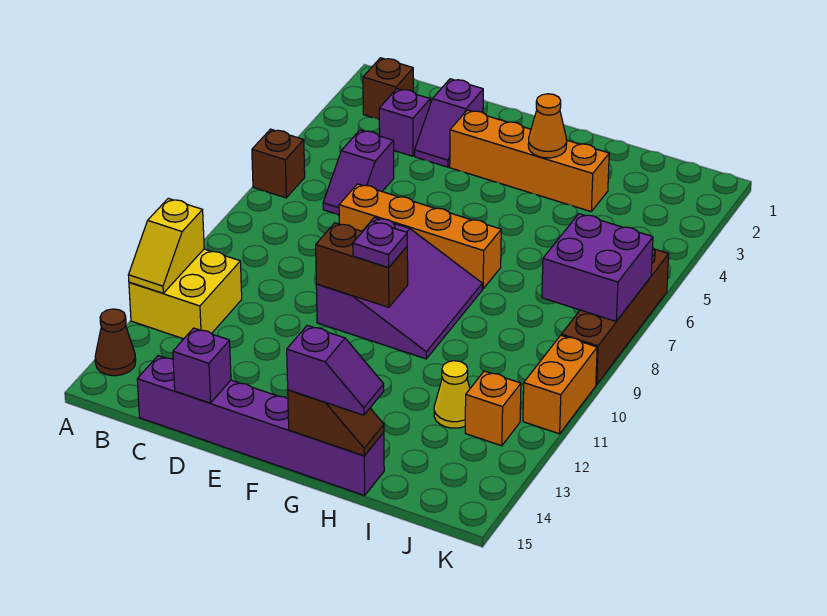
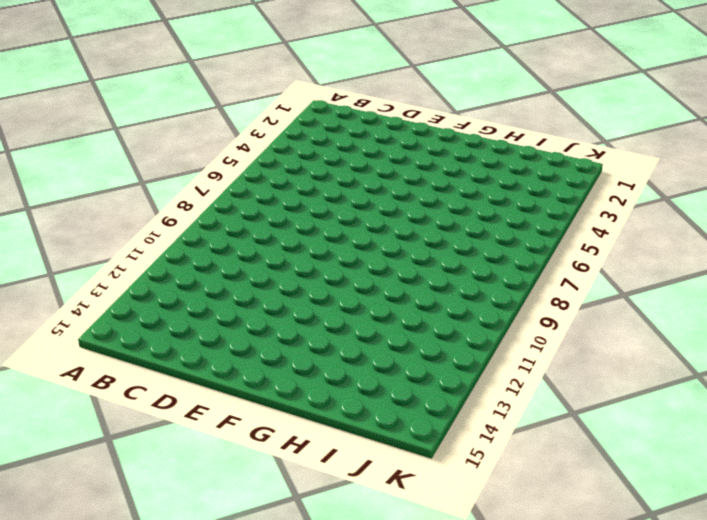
none -> brown 1x1 brick [252,129,305,198]
none -> yellow 2x2 brick [129,249,242,339]
none -> brown 1x1 cone [95,309,136,376]

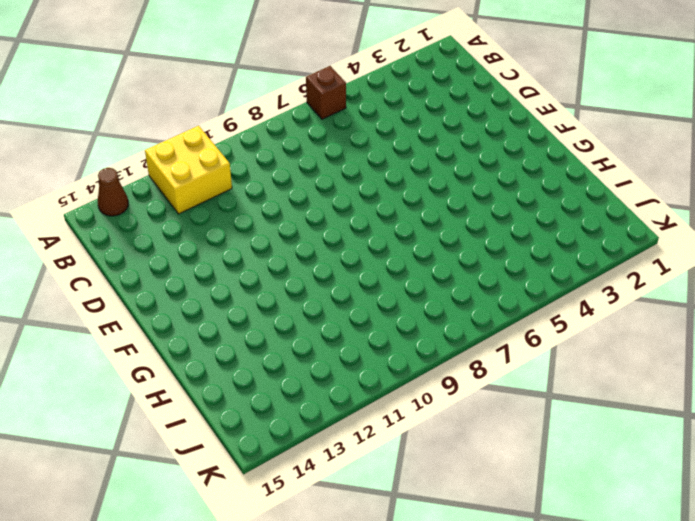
none -> brown 1x1 brick [363,58,413,119]
none -> purple 1x1 brick [379,89,430,156]
none -> purple 1x2 slope [323,130,394,215]

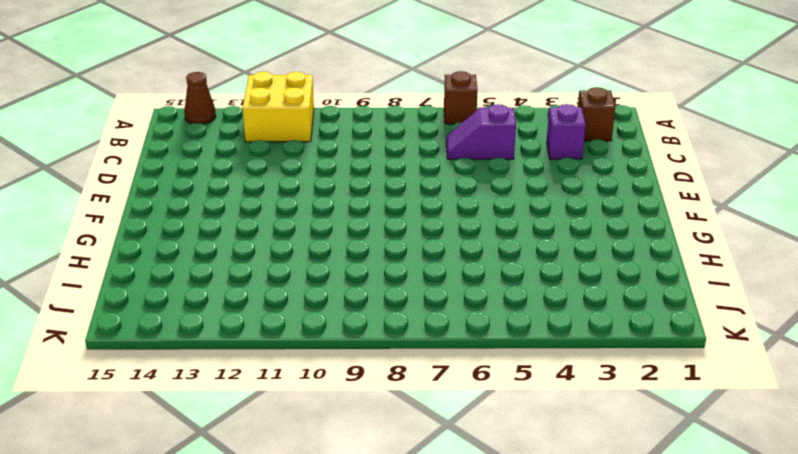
none -> purple 1x6 brick [137,356,384,496]
none -> purple 1x2 slope [415,79,483,167]
none -> orange 1x4 brick [339,184,501,289]

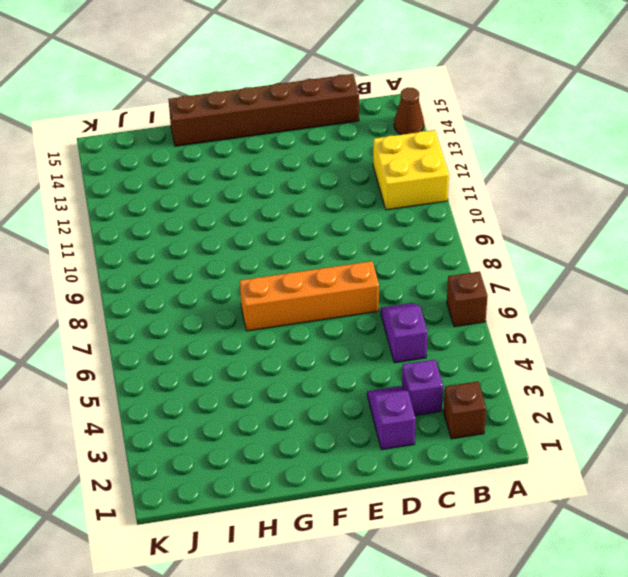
brown 1x6 brick [168,74,359,146] -> purple 1x6 brick [137,356,384,496]
none -> orange 1x4 brick [450,110,609,212]
none -> purple 3x3 slope [316,217,482,359]
none -> yellow 1x1 cone [434,361,470,428]

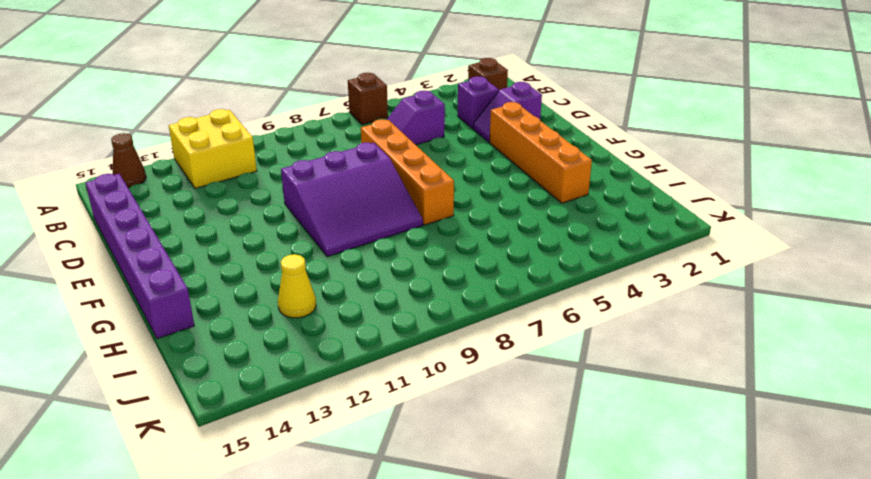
none -> orange 1x1 brick [465,371,521,446]
none -> brown 1x4 brick [561,249,669,385]
none -> orange 1x2 brick [523,335,597,434]

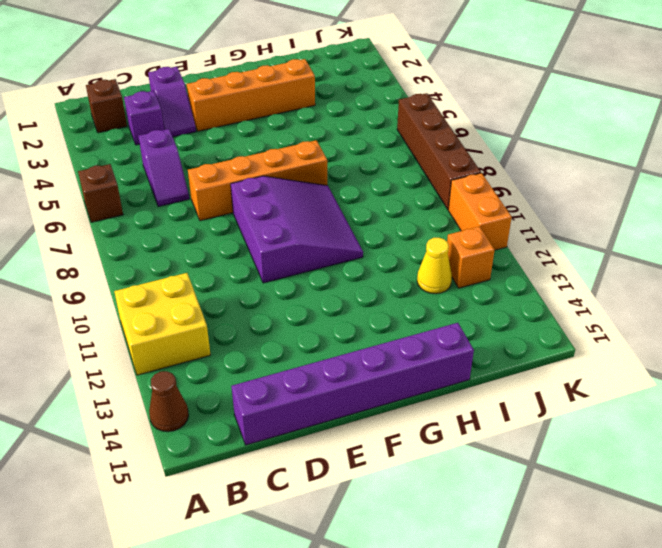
none -> yellow 1x2 slope [128,198,204,293]
none -> purple 1x1 brick [173,328,231,403]
none -> brown 1x2 brick [316,223,408,307]

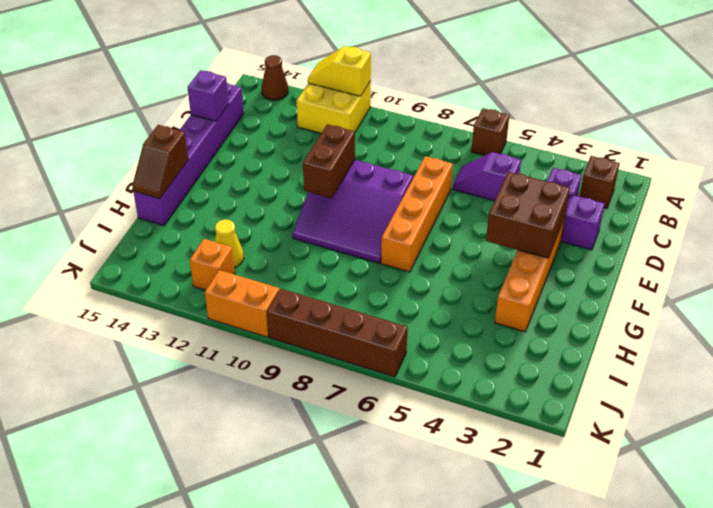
brown 2x2 brick [486,172,570,258] -> none
none -> orange 1x1 cone [528,94,567,158]
none -> purple 2x2 brick [542,214,653,321]
none -> purple 1x1 plate [353,221,407,267]

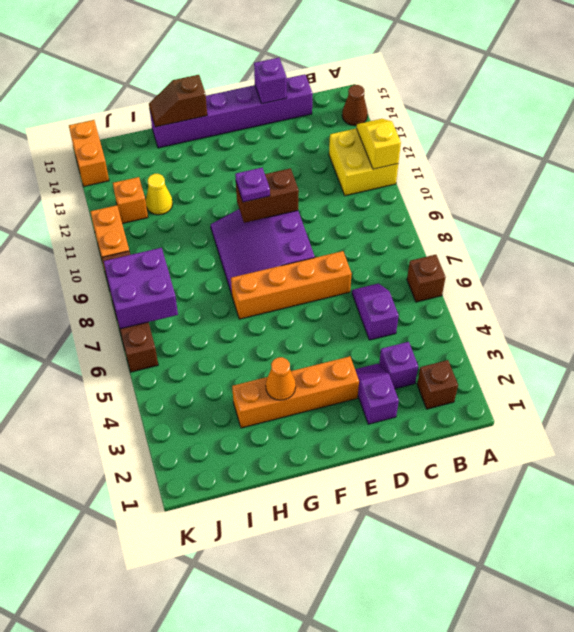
orange 1x2 brick [69,120,109,186] -> none
none -> purple 1x2 slope [287,326,384,415]

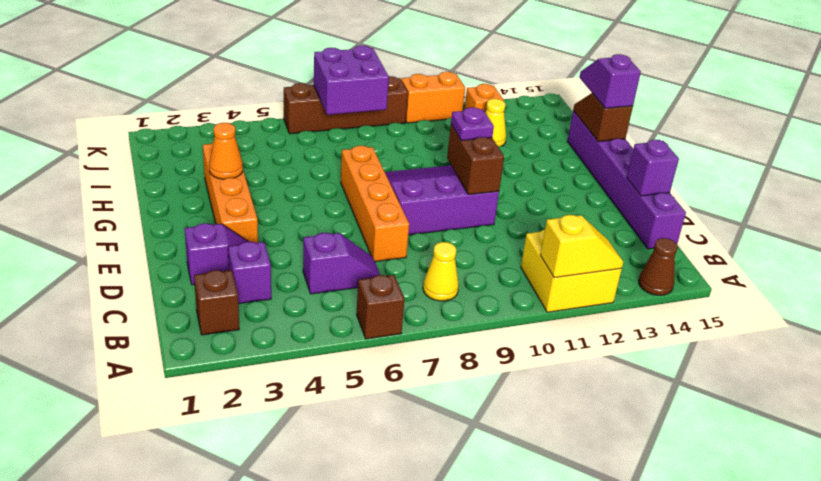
yellow 1x1 cone [423,242,459,301] -> none

